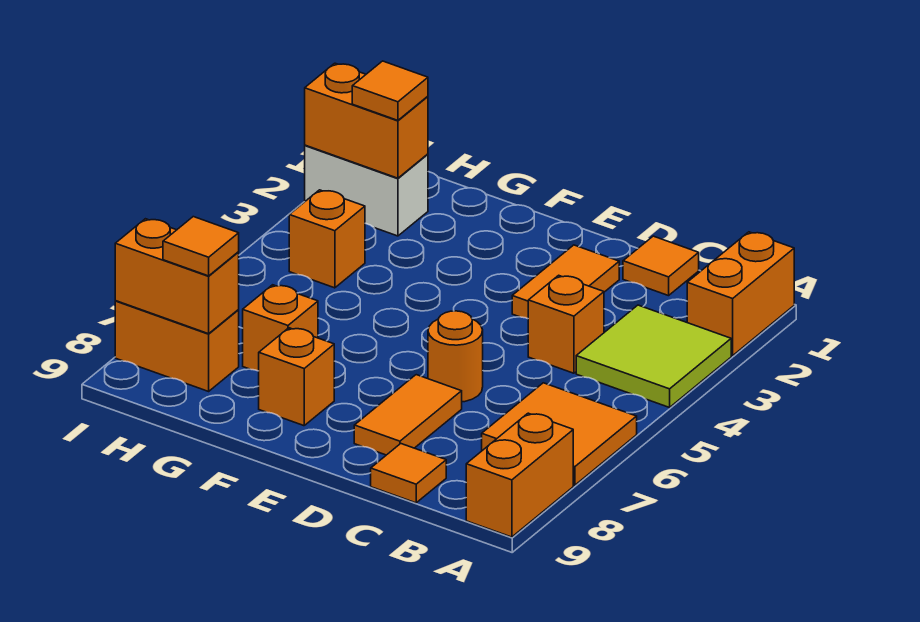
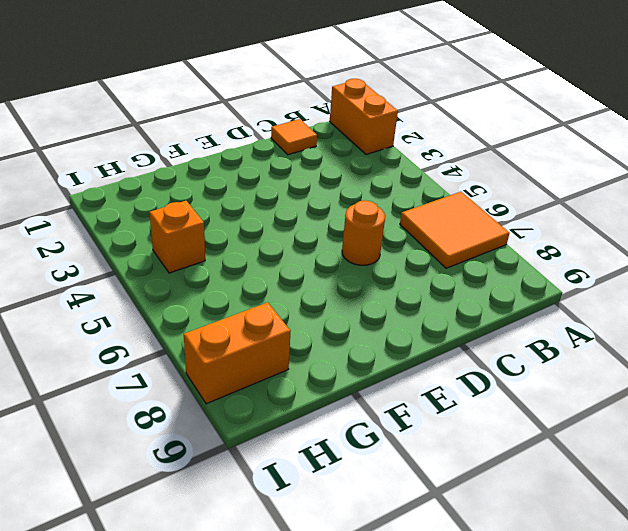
none -> lime 2x2 tile [576,305,731,408]
none -> orange 1x2 brick [466,413,573,537]
none -> orange 1x1 brick [528,275,604,373]

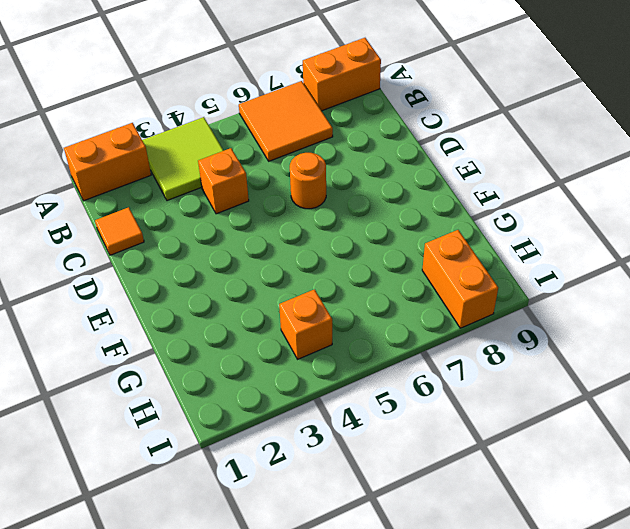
none -> orange 1x1 tile [371,444,446,503]
none -> orange 1x2 tile [512,245,619,319]
none -> orange 1x2 tile [354,375,462,455]

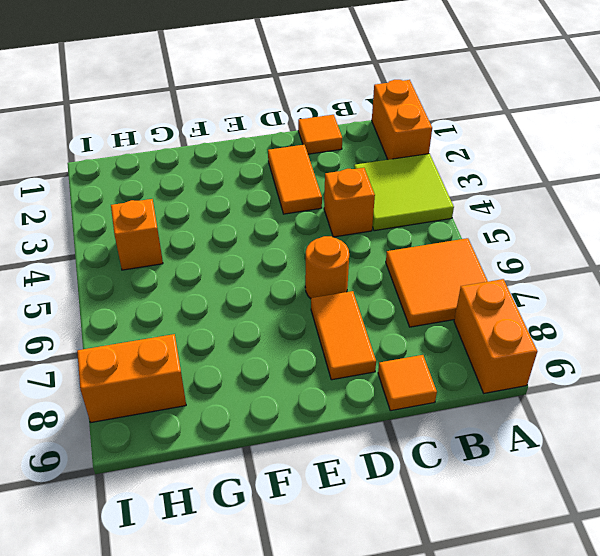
none -> orange 1x1 brick [259,328,334,426]
none -> orange 1x1 brick [243,285,318,371]
none -> white 1x2 brick [305,145,428,236]

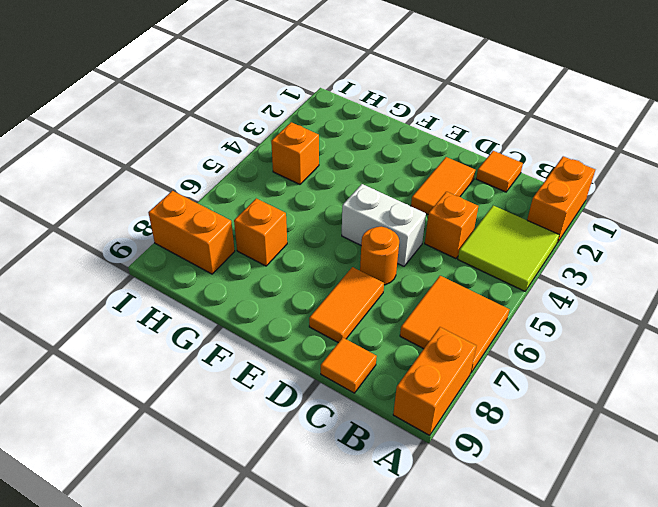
white 1x2 brick [342,184,426,266] -> white 1x2 brick moved to [305,145,428,236]
none -> orange 1x1 brick [259,328,334,426]
none -> orange 1x2 brick [305,63,428,178]
none -> orange 1x2 brick [115,219,239,334]

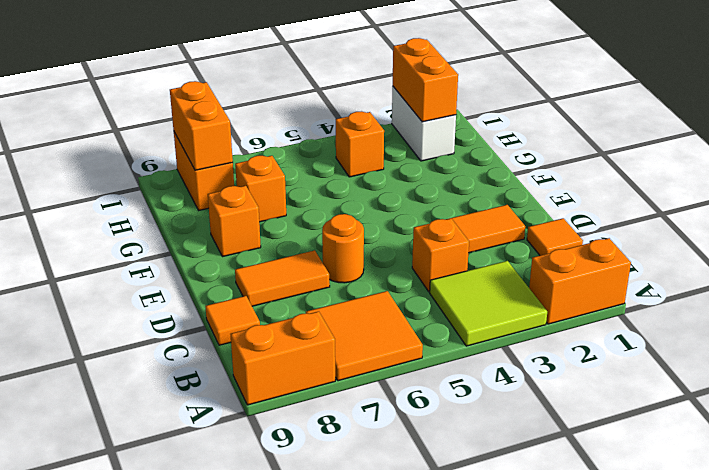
none -> orange 1x1 tile [352,61,428,120]
none -> orange 1x1 tile [163,217,239,276]

